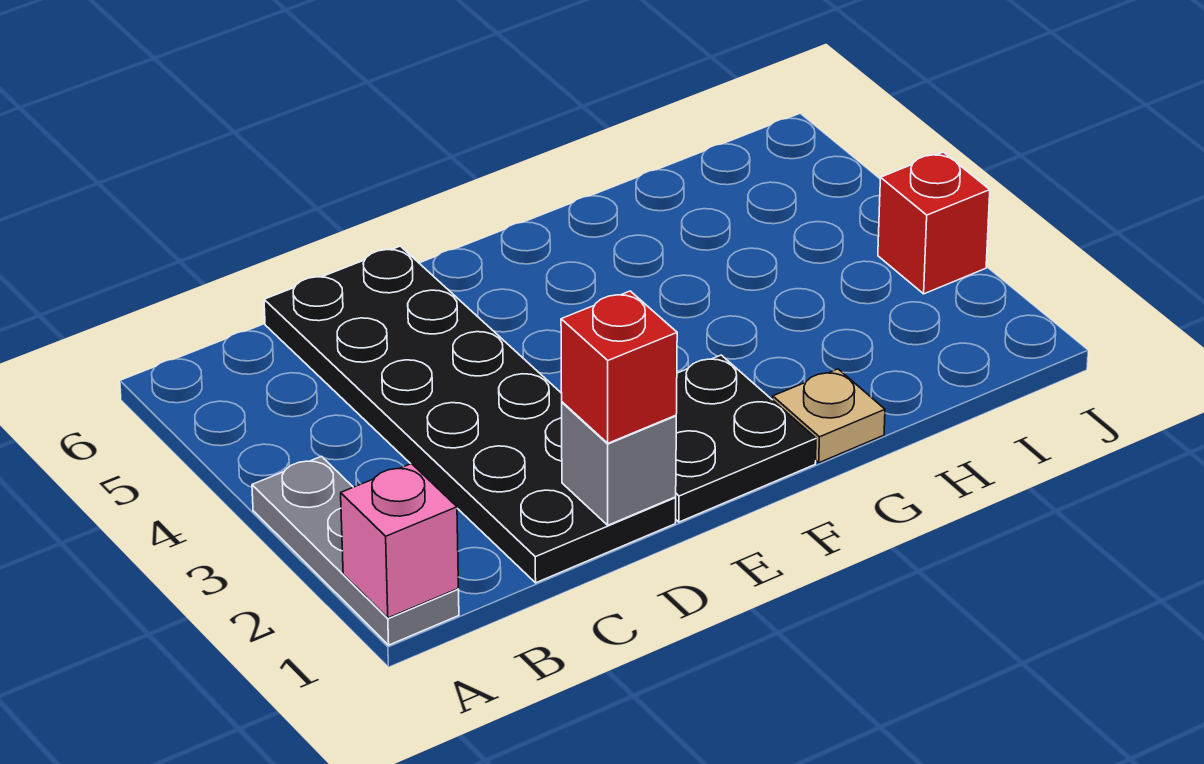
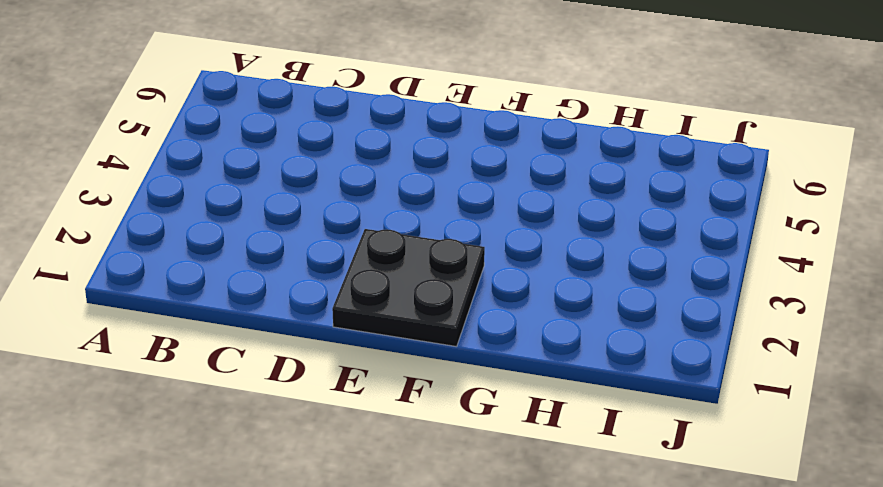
none -> grey 1x3 plate [252,456,459,645]
none -> black 2x6 plate [264,246,676,583]

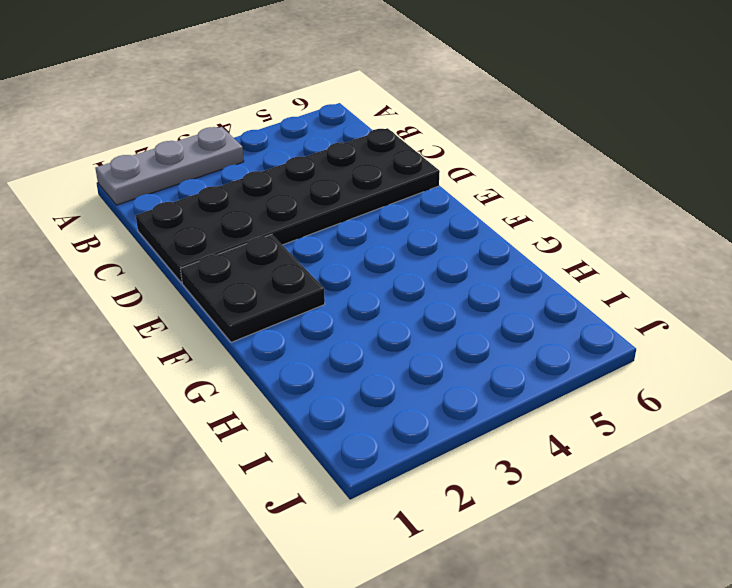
none -> tan 1x1 plate [773,369,885,463]
none -> red 1x1 brick [878,152,990,294]

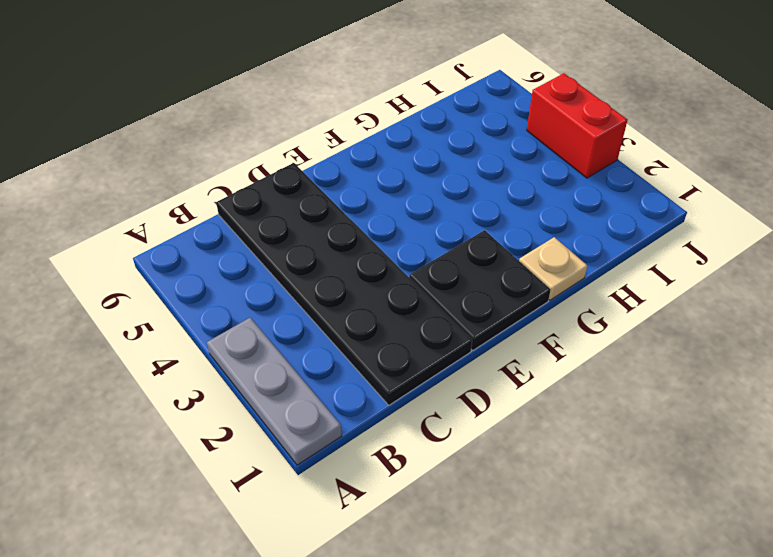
red 1x2 brick [527,73,627,178] -> red 1x1 brick [878,152,990,294]
none -> pink 1x1 brick [341,464,458,618]
none -> grey 1x1 brick [562,402,676,525]

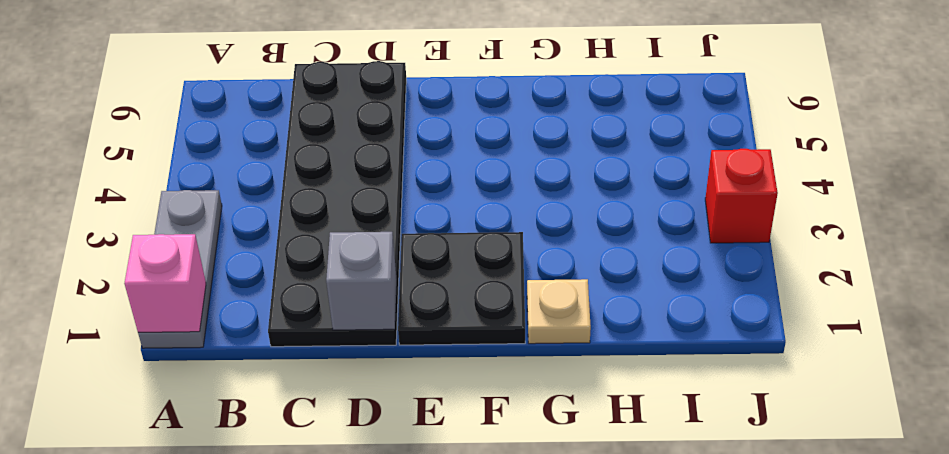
none -> red 1x1 brick [561,291,677,443]

